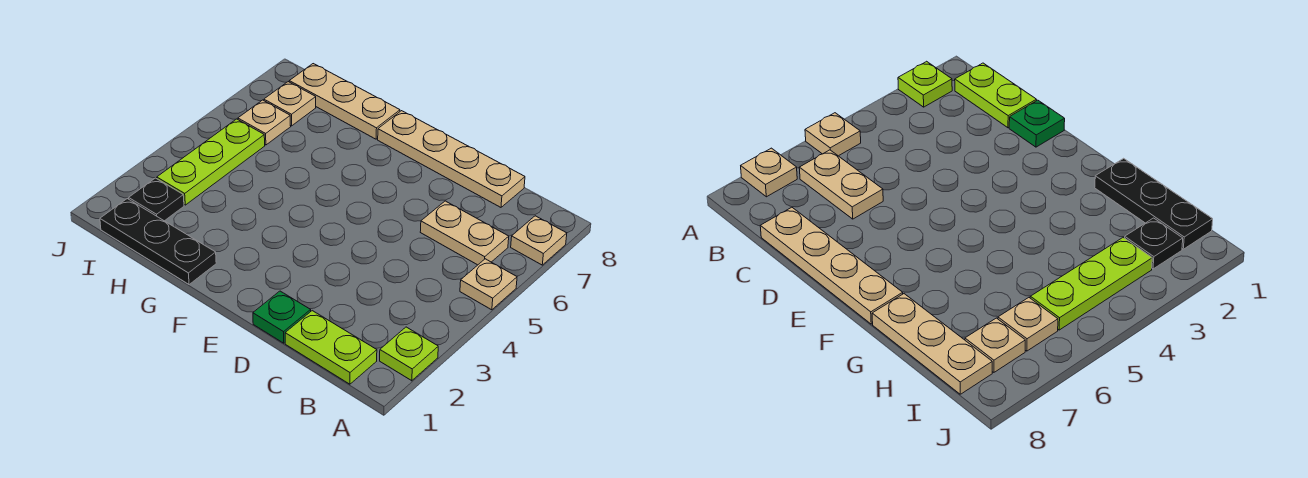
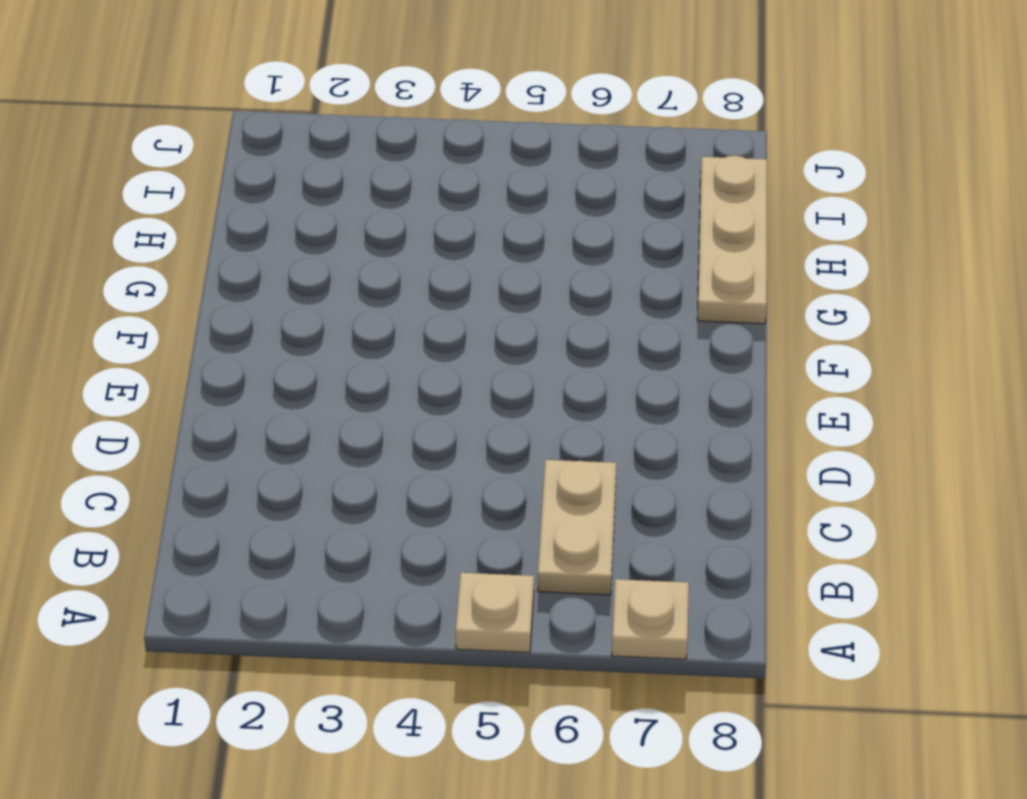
none -> lime 1x1 plate [380,327,438,381]
none -> lime 1x2 plate [285,311,377,384]
none -> tan 1x4 plate [378,111,525,207]

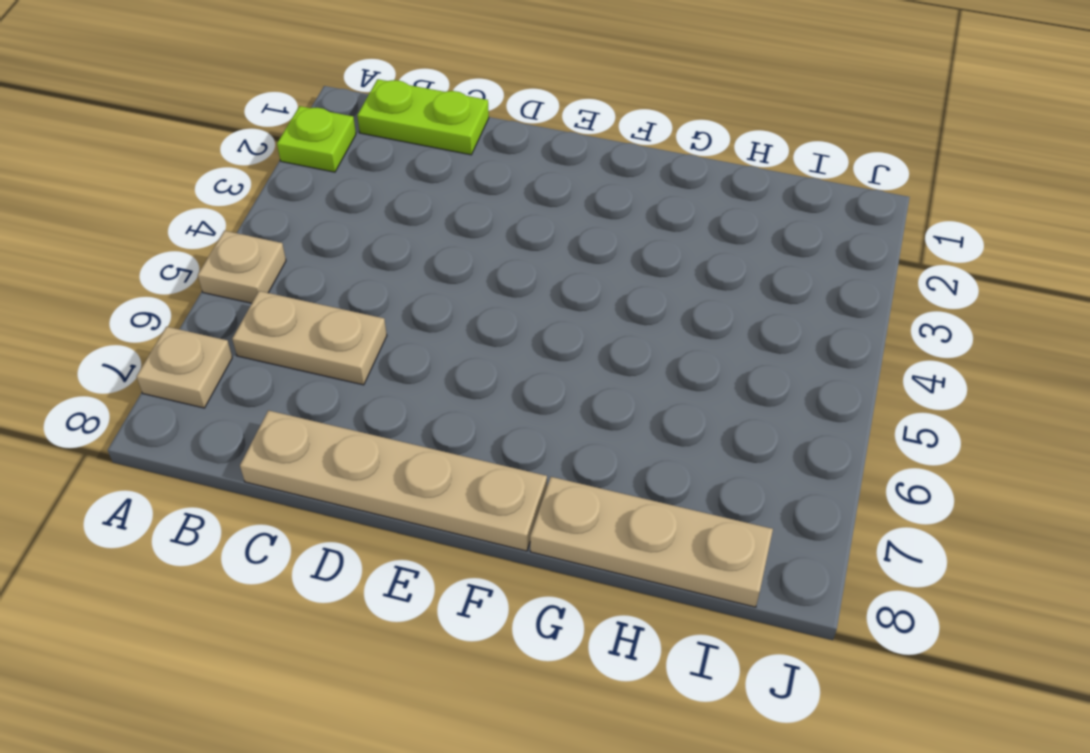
none -> green 1x1 plate [253,291,311,343]
none -> black 1x3 plate [100,199,216,285]
none -> black 1x1 plate [129,178,184,221]

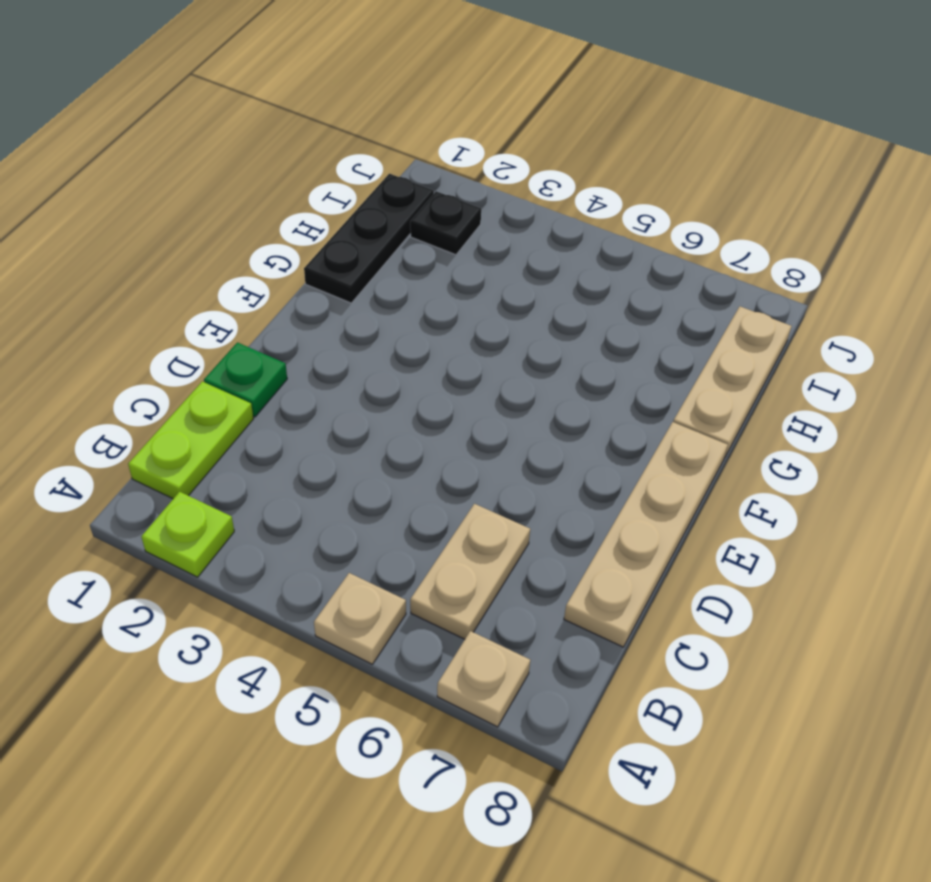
none -> lime 1x3 plate [157,119,265,205]
none -> tan 1x1 plate [238,100,291,145]
none -> tan 1x1 plate [264,82,316,126]

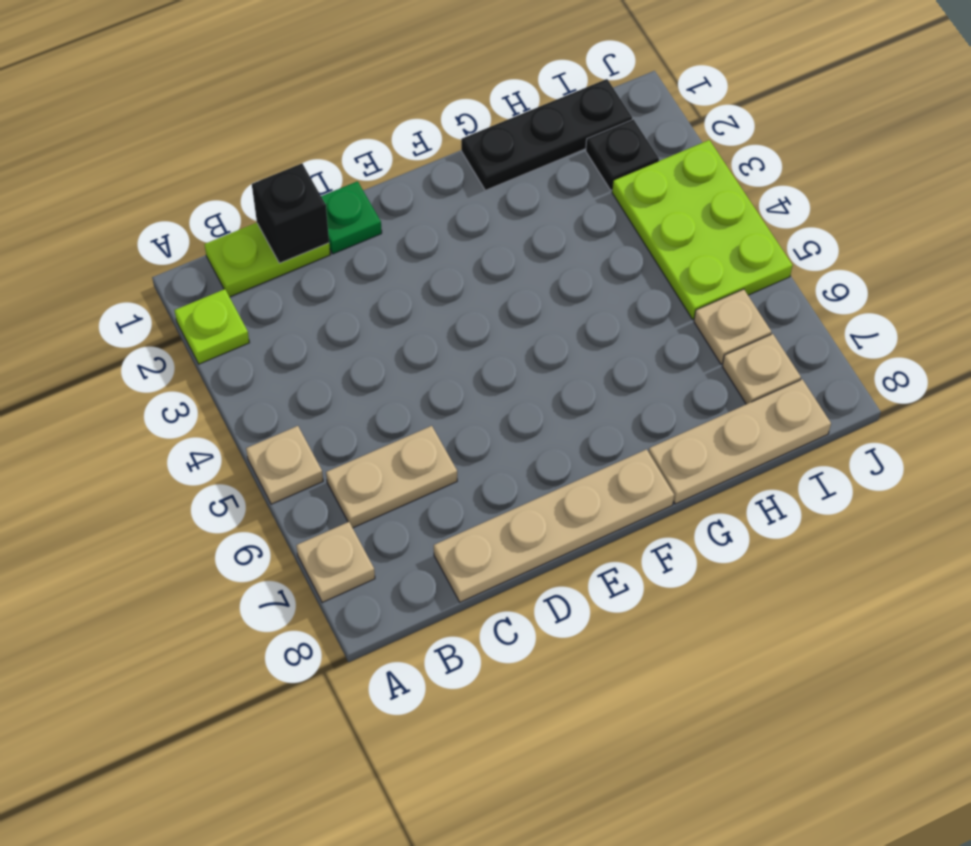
black 1x1 brick [252,164,329,263] -> none
lime 2x3 plate [612,140,793,319] -> lime 1x3 plate [157,119,265,205]

